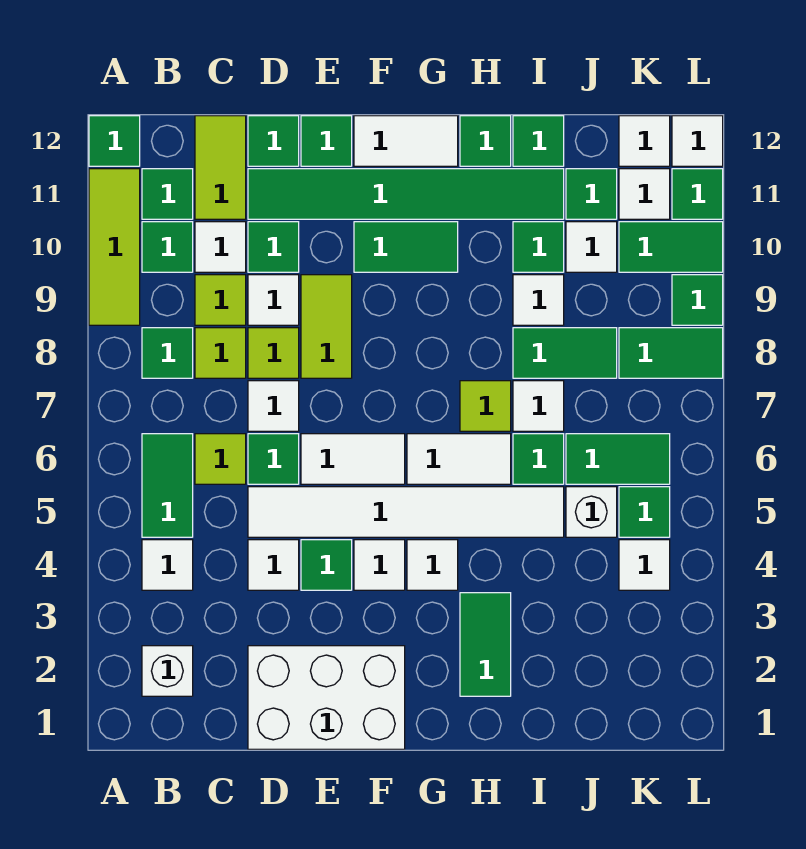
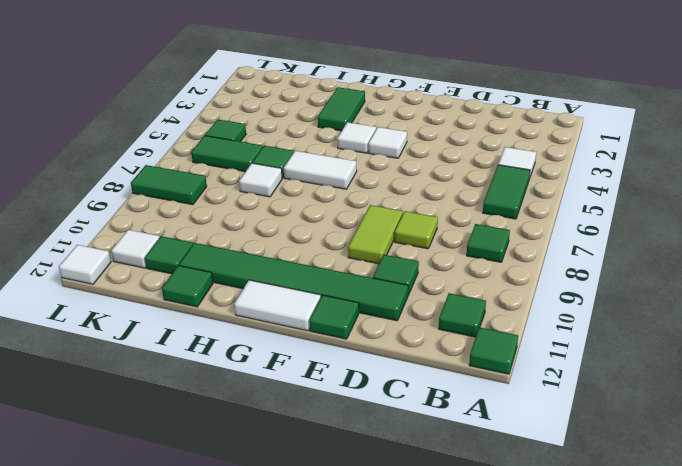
none -> lime 1x3 tile [89,169,140,325]
none -> white 1x1 brick [142,646,193,696]
none -> green 1x1 tile [142,222,193,272]
none -> lime 1x1 tile [195,434,246,484]

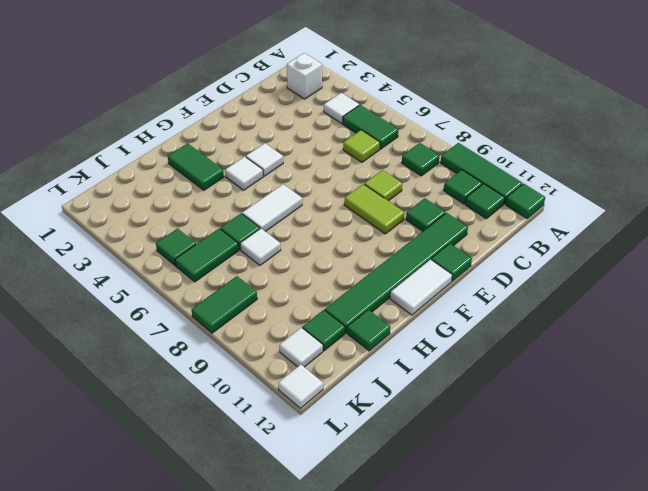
green 1x3 tile [441,143,523,204] -> lime 1x3 tile [89,169,140,325]
none -> lime 1x1 tile [195,328,246,378]
none -> lime 1x1 tile [195,275,246,325]
none -> white 1x1 tile [195,222,246,272]
none -> lime 1x2 tile [195,116,246,219]

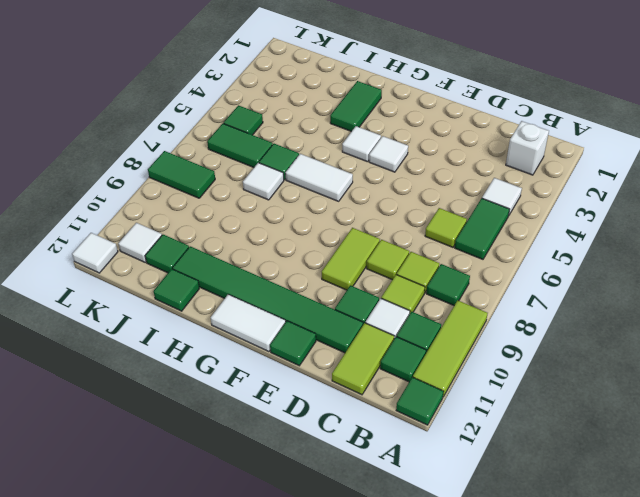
none -> white 2x3 brick [248,646,405,749]
none -> white 1x1 tile [248,540,299,590]
none -> white 1x6 tile [248,487,564,537]
none -> green 1x1 tile [248,434,299,484]

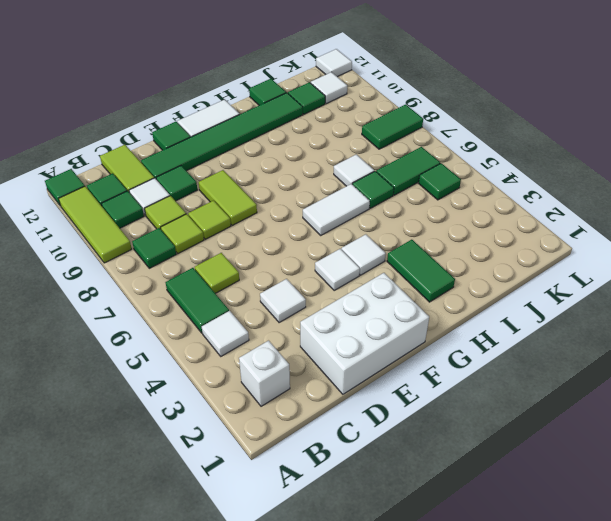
none -> white 1x6 tile [248,487,564,537]
none -> green 1x1 tile [248,434,299,484]
none -> white 1x1 tile [248,381,299,431]
none -> white 1x1 tile [248,275,299,325]

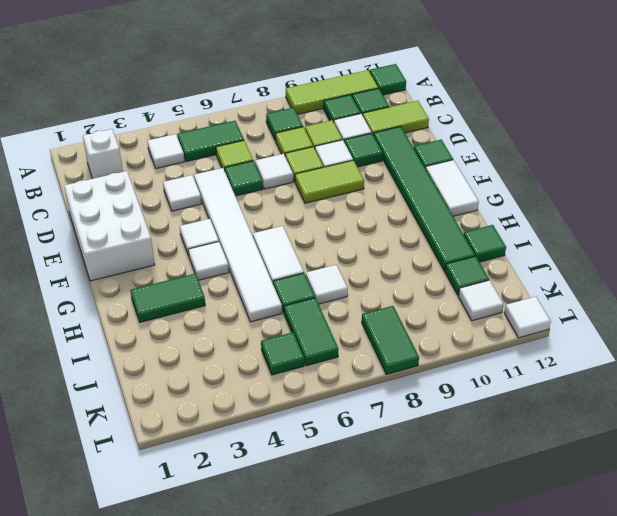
none -> green 1x1 tile [248,116,299,166]
none -> green 1x1 tile [301,540,352,590]
none -> white 1x2 tile [301,434,405,484]
none -> green 1x2 tile [354,222,458,272]

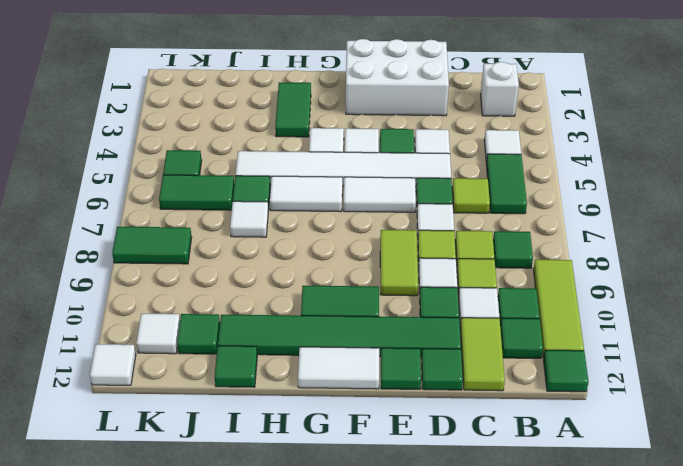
none -> lime 1x1 tile [460,381,511,431]
none -> green 1x1 tile [460,116,511,166]
none -> green 1x2 tile [513,328,617,378]
none -> white 1x1 tile [513,275,564,325]

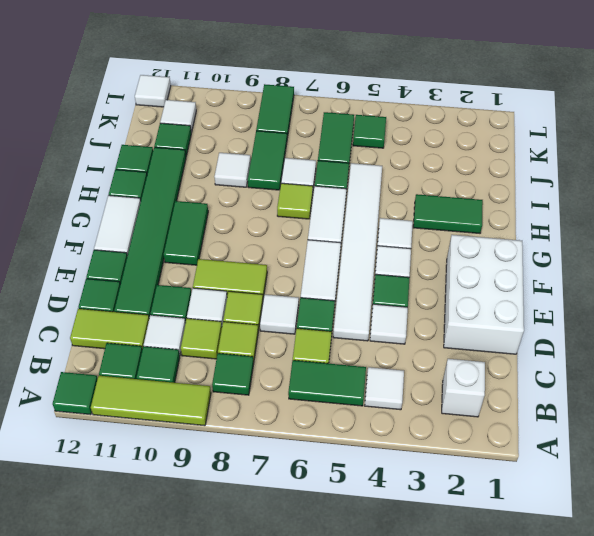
none -> green 1x1 tile [513,222,564,272]
none -> white 1x1 brick [566,487,617,537]
none -> white 1x1 tile [566,222,617,272]
none -> white 1x1 tile [619,540,670,590]

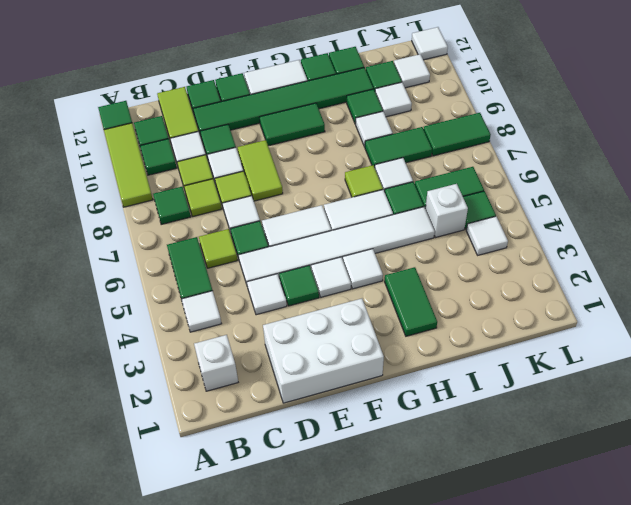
none -> green 1x2 tile [619,222,723,272]
none -> white 1x1 tile [619,116,670,166]
none -> green 1x1 tile [672,275,723,325]
none -> green 1x1 tile [672,169,723,219]

